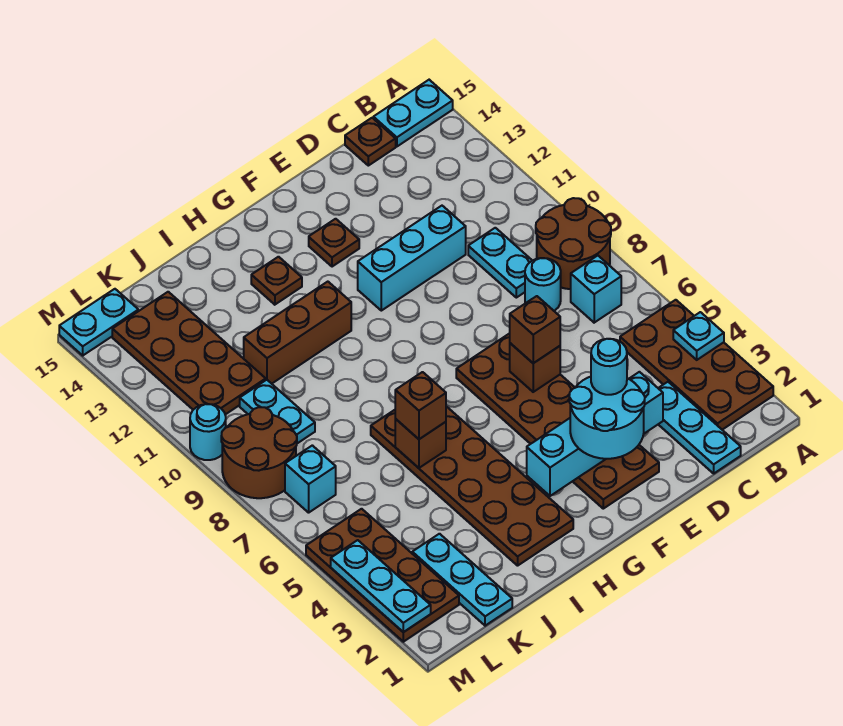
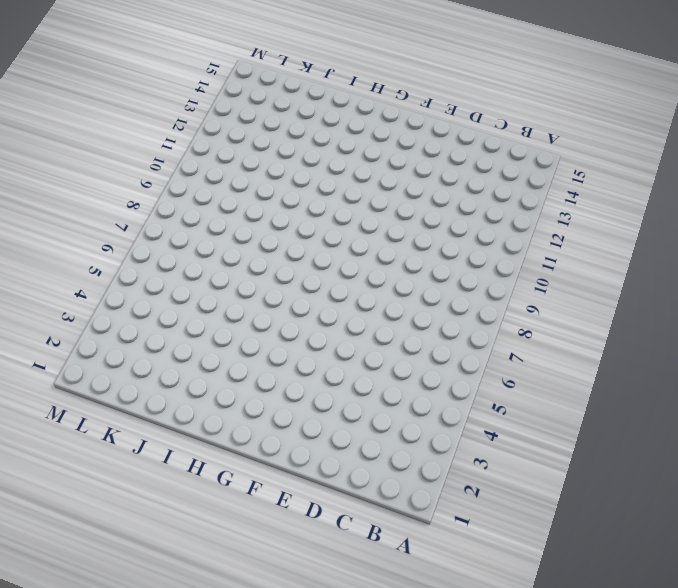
none -> brown 2x4 plate [620,300,773,430]
none -> brown 2x2 round brick [536,198,611,289]
none -> cyan 1x2 plate [373,80,453,147]
none -> cyan 1x1 brick [571,256,621,323]

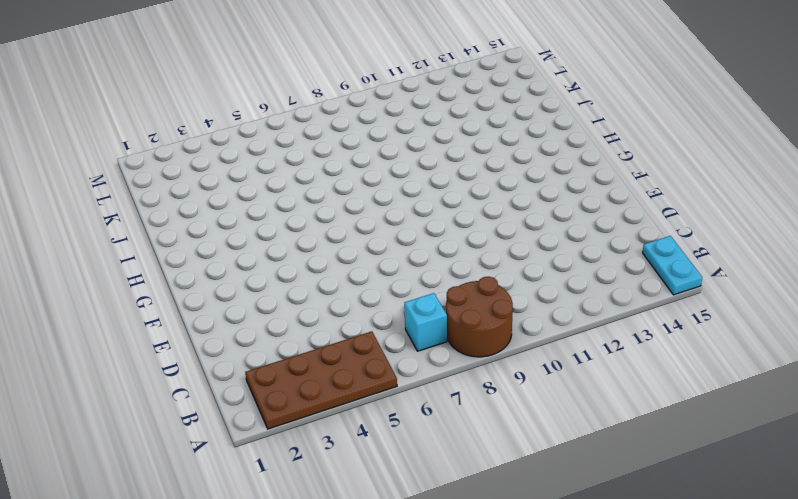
none -> cyan 1x3 plate [658,382,741,473]
none -> cyan 1x1 round brick [525,258,561,311]
none -> cyan 1x2 plate [468,228,532,298]
none -> brown 1x1 plate [345,118,396,166]

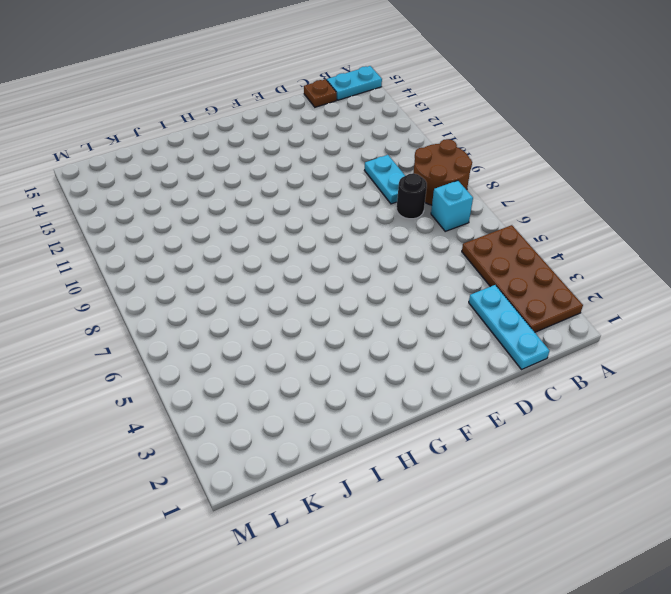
black 1x1 round brick [397,173,427,219] -> cyan 1x1 round brick [525,258,561,311]
none -> cyan 1x3 brick [358,206,466,311]
none -> brown 2x6 plate [456,333,659,509]
none -> brown 1x1 plate [309,219,359,267]
none -> brown 2x6 plate [371,406,573,566]

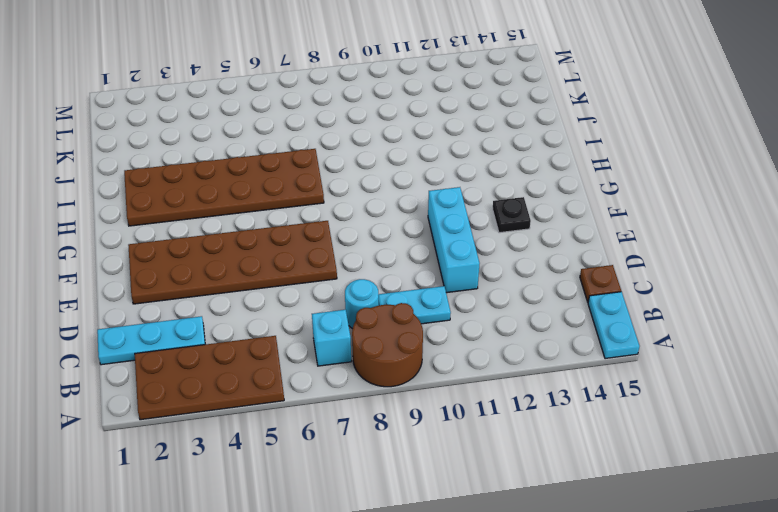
black 1x1 plate [493,197,531,233] -> brown 1x1 plate [309,219,359,267]
none -> brown 1x3 brick [244,282,351,384]
none -> brown 1x1 plate [251,257,302,305]
none -> cyan 1x3 plate [412,534,512,626]
none -> cyan 1x2 plate [240,380,315,443]

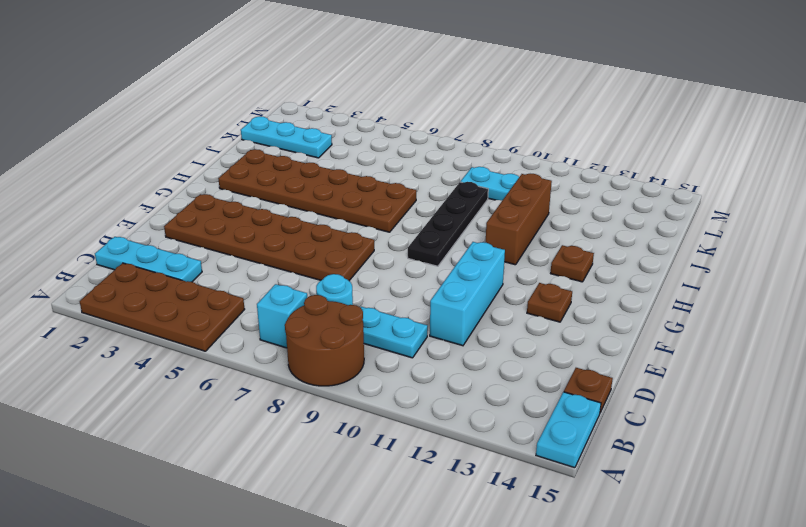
black 1x4 plate [408,182,488,266] -> none
none -> brown 2x4 plate [112,292,266,415]
none -> brown 2x4 plate [306,509,459,642]
none -> cyan 1x1 brick [285,445,336,513]
none -> brown 2x2 round brick [221,407,297,498]

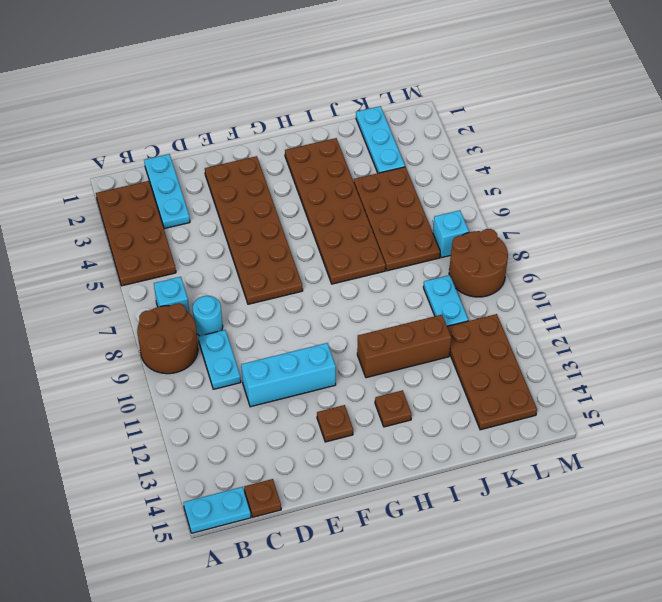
brown 2x4 plate [354,167,440,271] -> brown 2x4 plate moved to [306,509,459,642]
none -> cyan 1x2 plate [59,289,138,355]
none -> cyan 1x1 round brick [190,404,226,460]
none -> cyan 1x1 plate [673,312,724,360]
none -> cyan 1x4 brick [527,372,663,496]

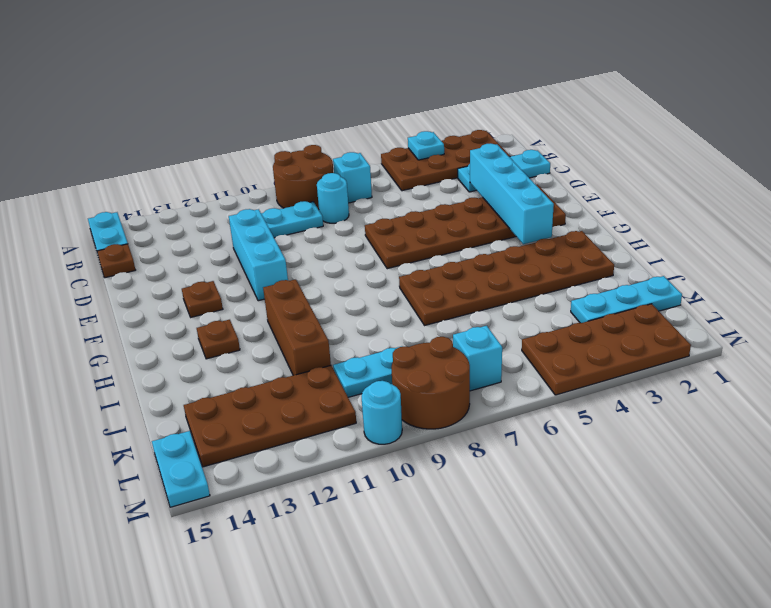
none -> brown 1x1 brick [510,343,560,392]
none -> brown 1x1 brick [395,419,446,468]
none -> cyan 1x3 plate [331,540,431,632]
none -> cyan 2x2 round brick [569,377,645,459]

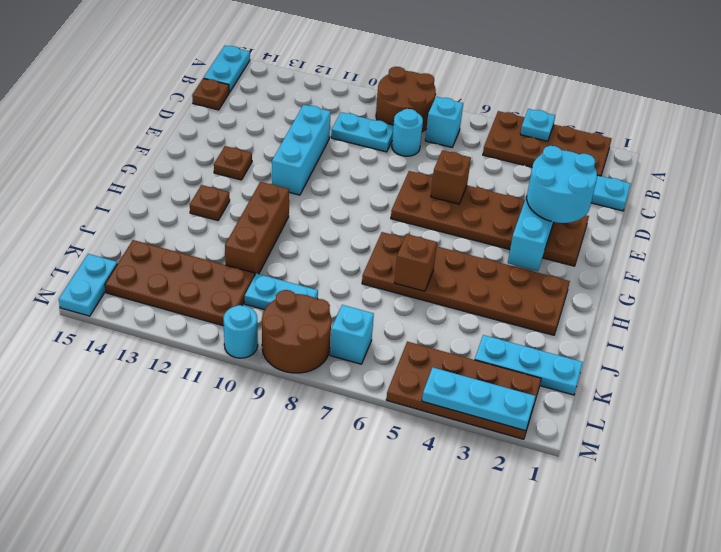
none -> brown 1x1 brick [510,296,560,363]
none -> brown 1x1 brick [395,372,446,439]
none -> cyan 1x1 round brick [591,339,627,395]

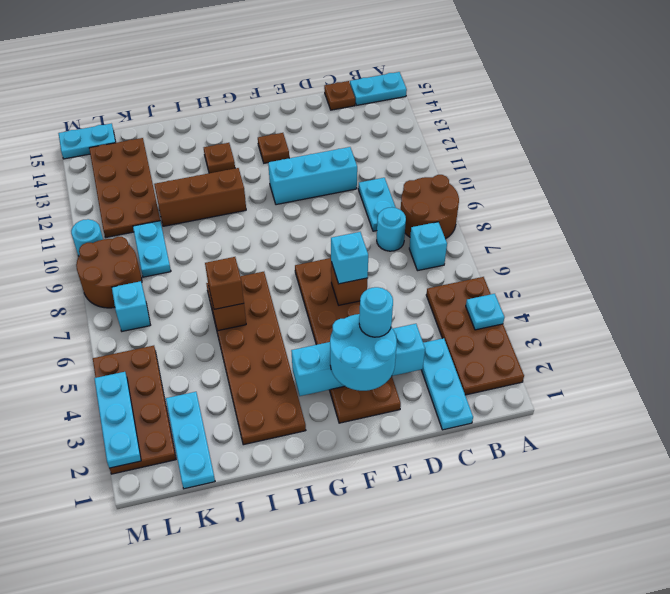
cyan 1x1 brick [331,232,368,284] -> brown 1x1 brick [510,296,560,363]

